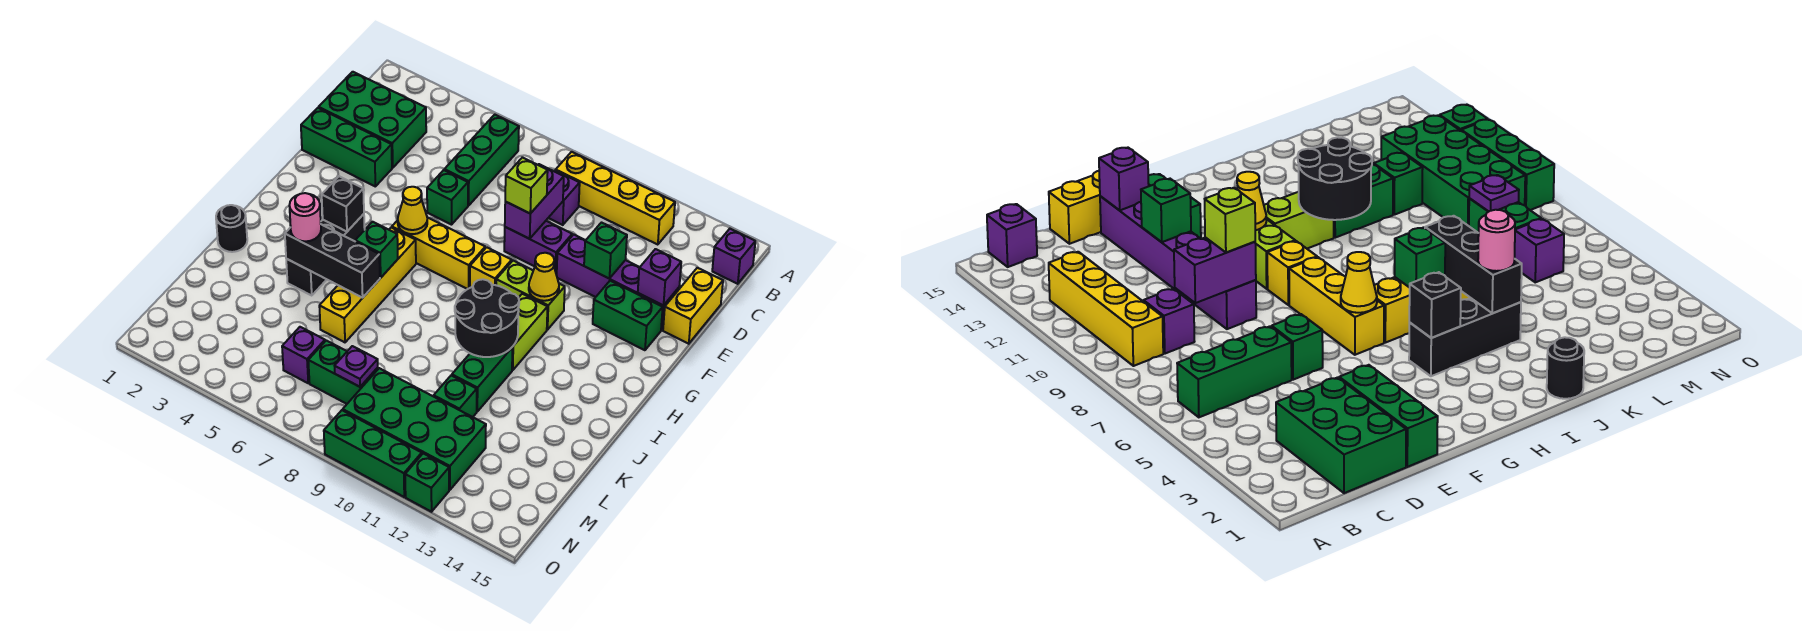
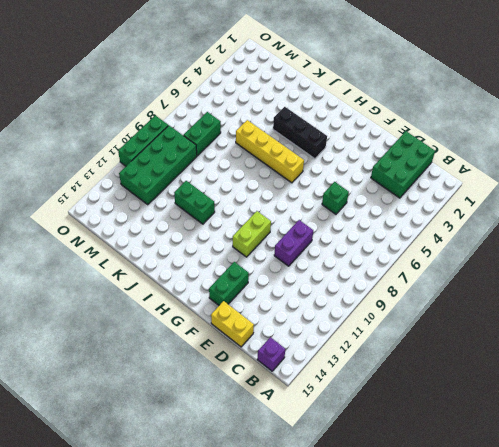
none -> green 1x3 brick [444,115,519,206]
none -> yellow 1x4 brick [556,152,675,245]
none -> purple 1x1 brick [549,170,580,225]
none -> green 1x3 brick [301,108,392,186]

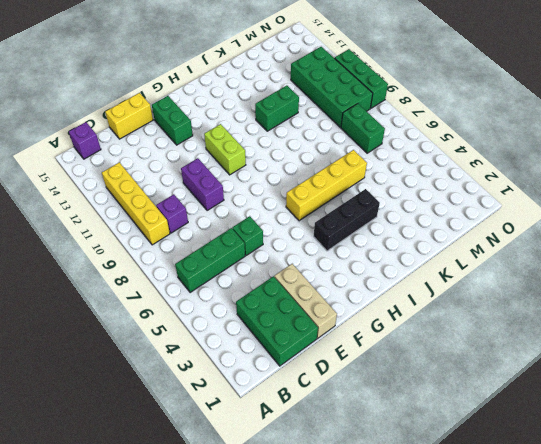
tan 1x3 brick [274,264,337,338] -> green 1x3 brick [301,108,392,186]
none -> purple 1x4 brick [557,235,679,330]
none -> yellow 1x3 brick [392,218,485,289]
none -> yellow 1x1 brick [470,247,512,288]
none -> lime 1x2 brick [512,294,548,370]

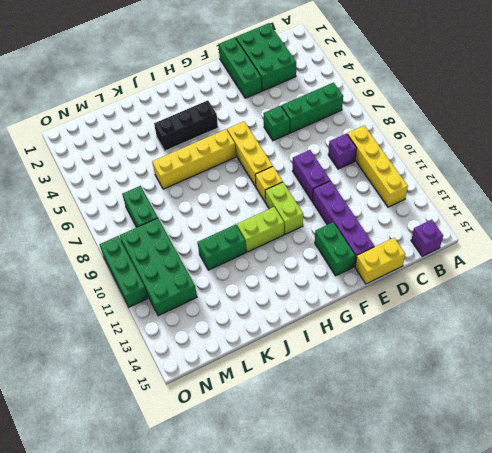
none -> black 1x1 round brick [216,205,247,252]
none -> green 1x1 brick [434,376,477,417]
none -> purple 1x1 brick [282,327,325,383]
none -> green 1x1 brick [405,454,449,512]

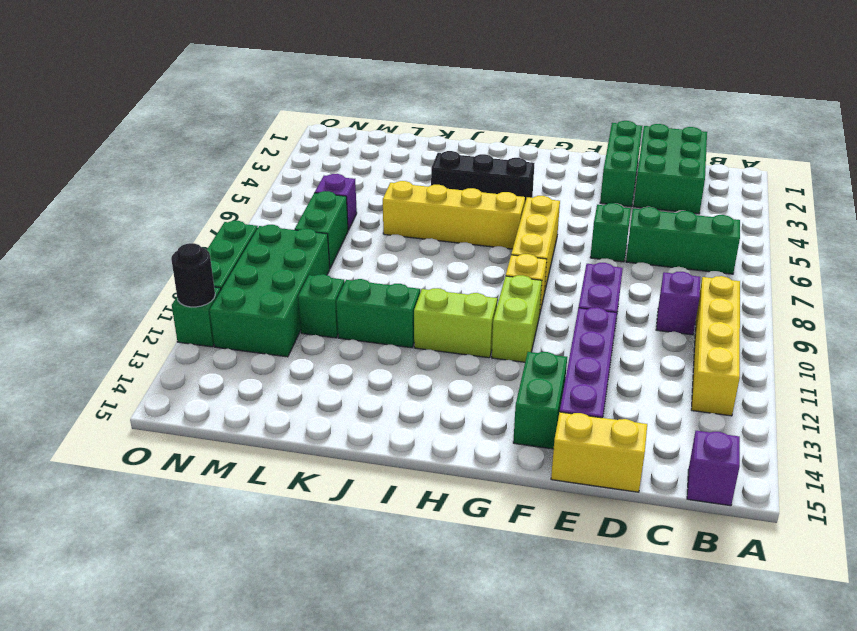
black 1x1 round brick [171,243,215,307] -> black 1x1 round brick moved to [216,205,247,252]
none -> purple 1x2 brick [505,164,564,239]
none -> green 1x1 brick [584,223,627,278]
none -> purple 1x1 brick [638,249,681,306]
none -> yellow 1x1 cone [398,187,427,234]

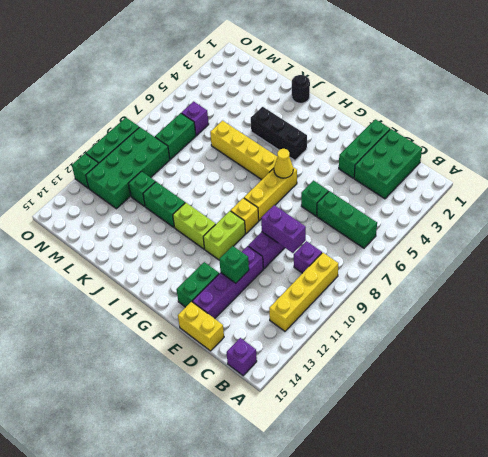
none -> purple 1x1 brick [638,249,681,306]
none -> yellow 1x1 cone [529,253,559,301]
none -> black 1x1 brick [322,176,364,232]
none -> green 1x1 brick [355,222,398,278]

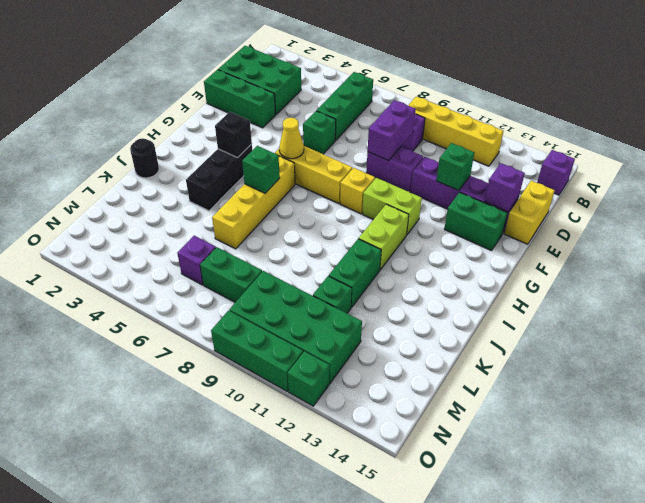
none -> yellow 1x1 cone [529,253,559,301]
none -> black 2x2 round brick [455,279,519,357]
none -> black 1x3 brick [285,224,380,298]
none -> purple 1x1 plate [335,346,378,387]

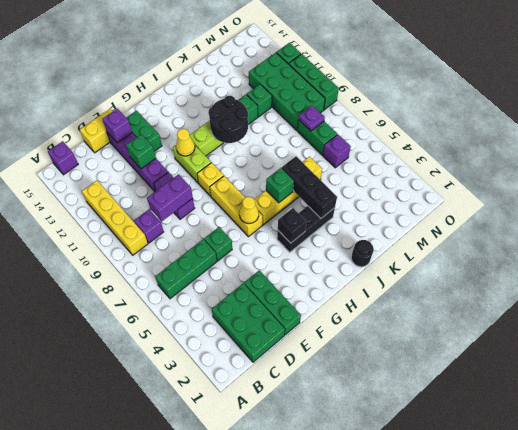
none -> lime 1x1 brick [505,157,548,214]
none -> pink 1x1 round brick [289,193,321,241]

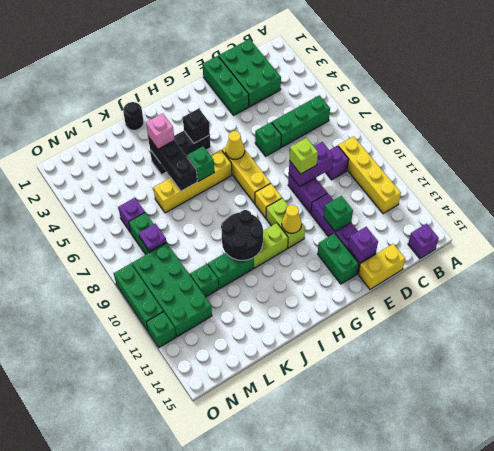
pink 1x1 brick [146,113,175,149] -> pink 1x1 round brick [289,193,321,241]

